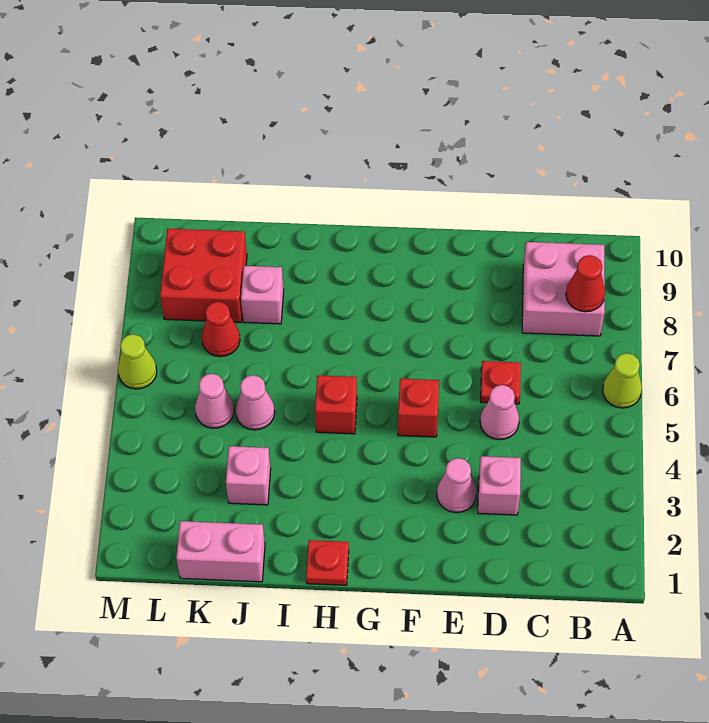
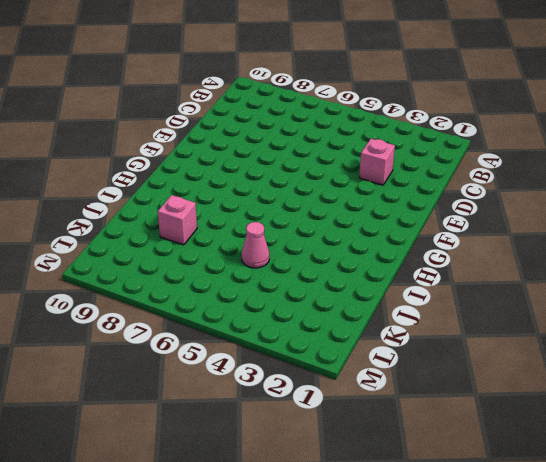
none -> lime 1x1 cone [603,353,642,408]
none -> pink 2x2 brick [522,242,605,336]
none -> pink 1x1 cone [480,385,519,440]

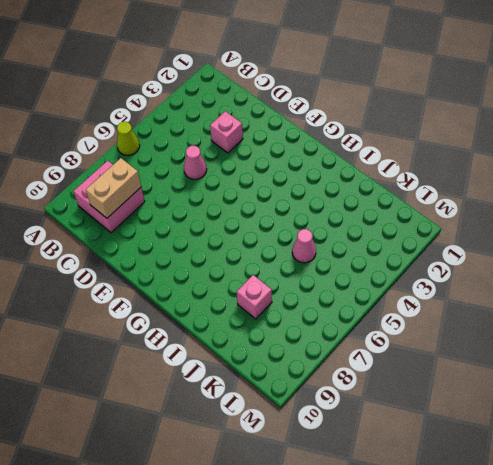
tan 1x2 brick [86,158,141,218] -> none
none -> red 1x1 plate [481,361,521,404]
none -> pink 1x1 cone [437,458,477,513]
none -> red 1x1 brick [398,379,439,437]

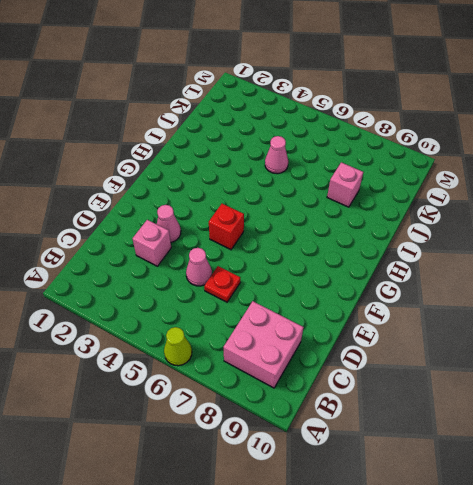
none -> red 1x1 plate [306,540,349,585]
none -> red 1x1 brick [315,375,357,434]
none -> pink 1x2 brick [176,521,265,582]

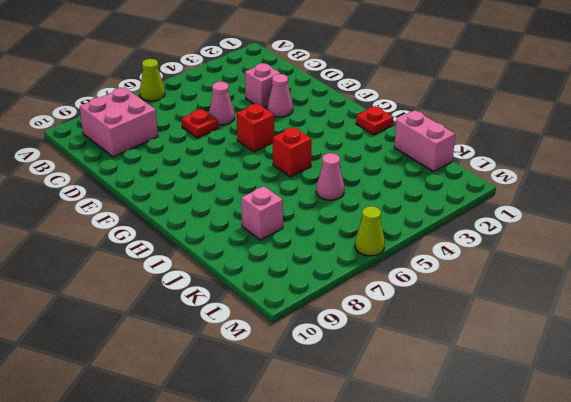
none -> pink 1x1 brick [226,446,271,505]
none -> pink 1x1 cone [195,374,234,428]
none -> red 1x1 cone [202,302,240,357]

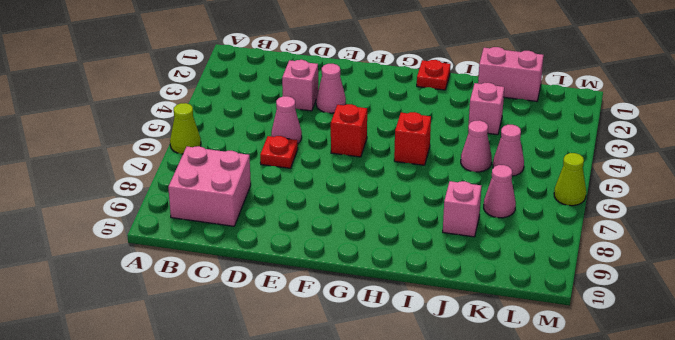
pink 1x1 cone [484,165,516,218] -> red 1x1 cone [202,302,240,357]
none -> red 2x2 brick [160,229,247,322]
none -> red 1x1 cone [566,255,605,312]

